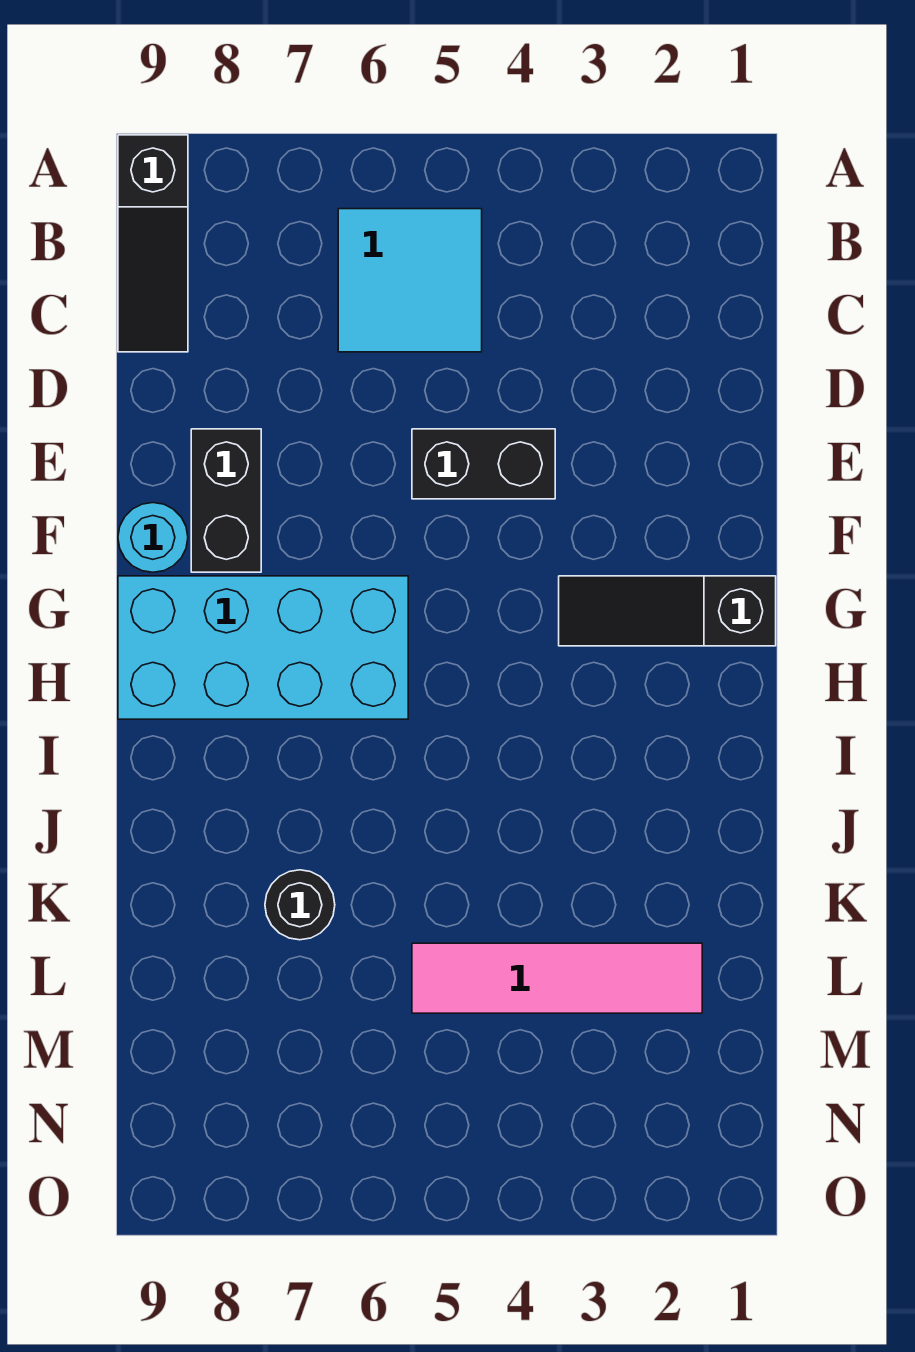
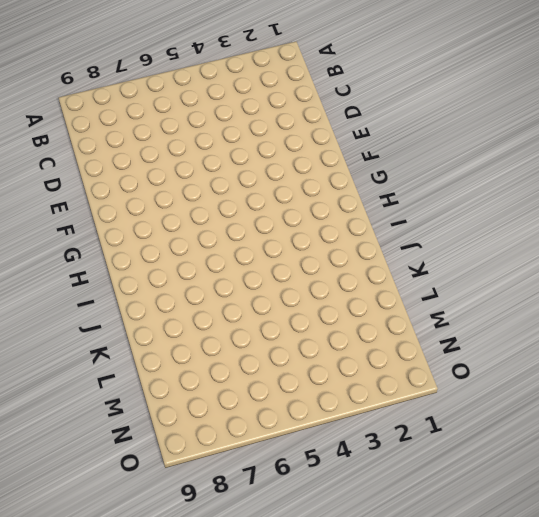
none -> black 1x3 slope [118,135,188,352]
none -> cyan 2x2 tile [338,209,482,352]

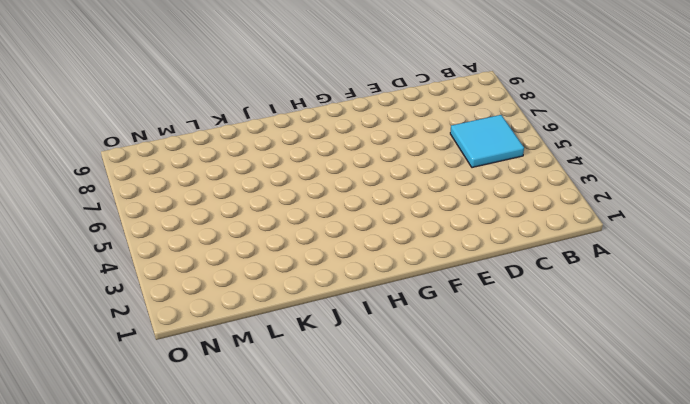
none -> black 1x3 slope [118,135,188,352]
none -> black 1x2 brick [412,429,555,499]

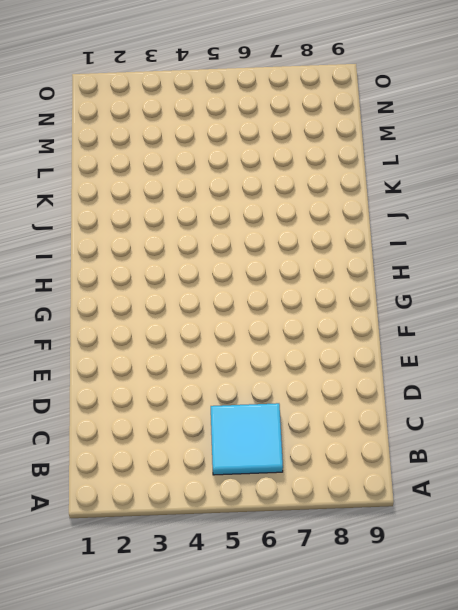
none -> black 1x3 slope [118,135,188,352]
none -> black 1x2 brick [412,429,555,499]

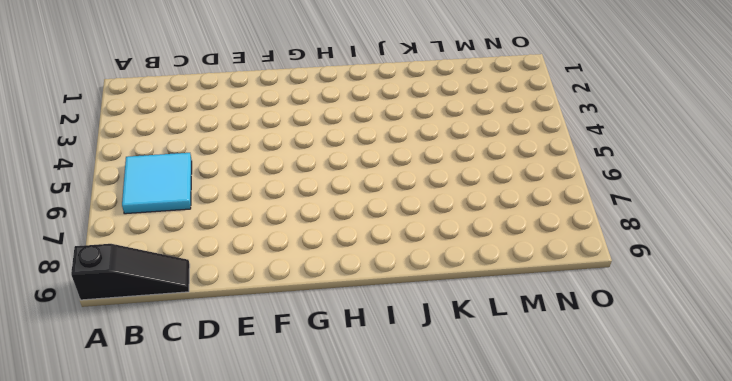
none -> black 1x2 brick [412,429,555,499]
none -> black 1x2 brick [191,429,261,572]

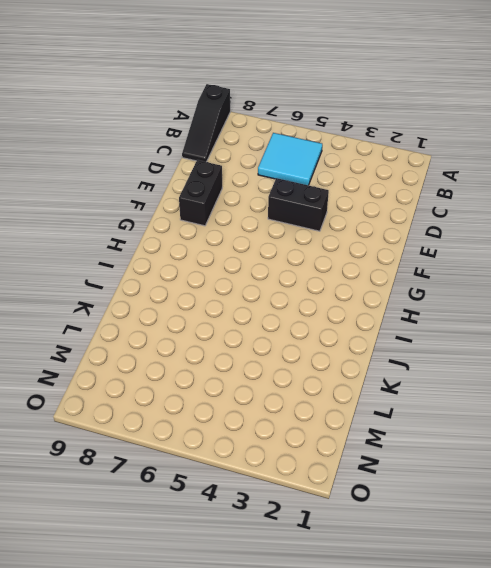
none -> cyan 1x1 round brick [118,503,188,572]
none -> black 1x3 slope [559,576,776,646]

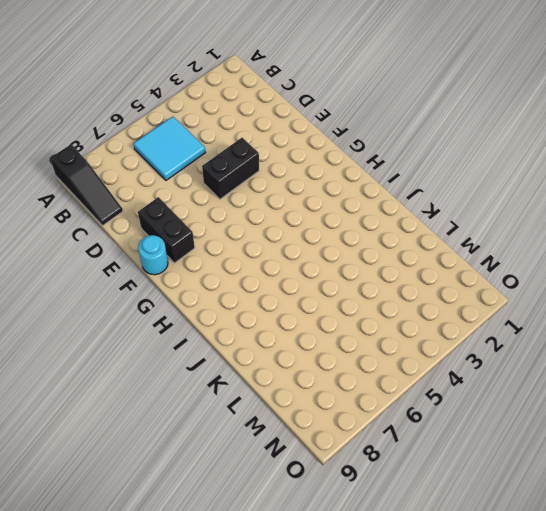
none -> black 1x3 slope [559,576,776,646]
none -> cyan 2x4 brick [118,576,408,719]

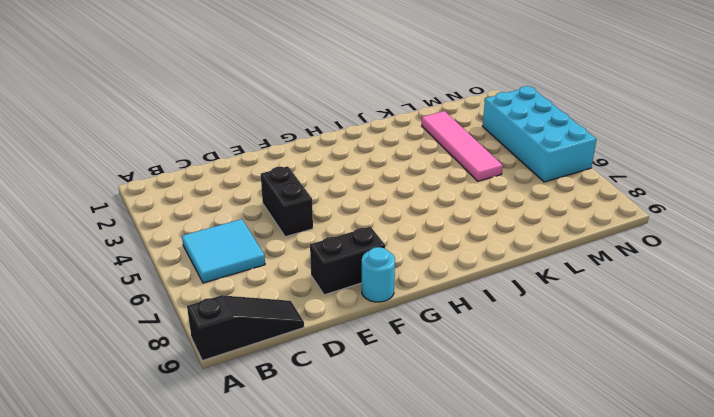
cyan 2x4 brick [483,86,597,182] -> cyan 2x4 brick moved to [118,576,408,719]
none -> black 1x3 slope [559,576,776,646]
none -> black 1x1 round brick [265,870,335,940]

